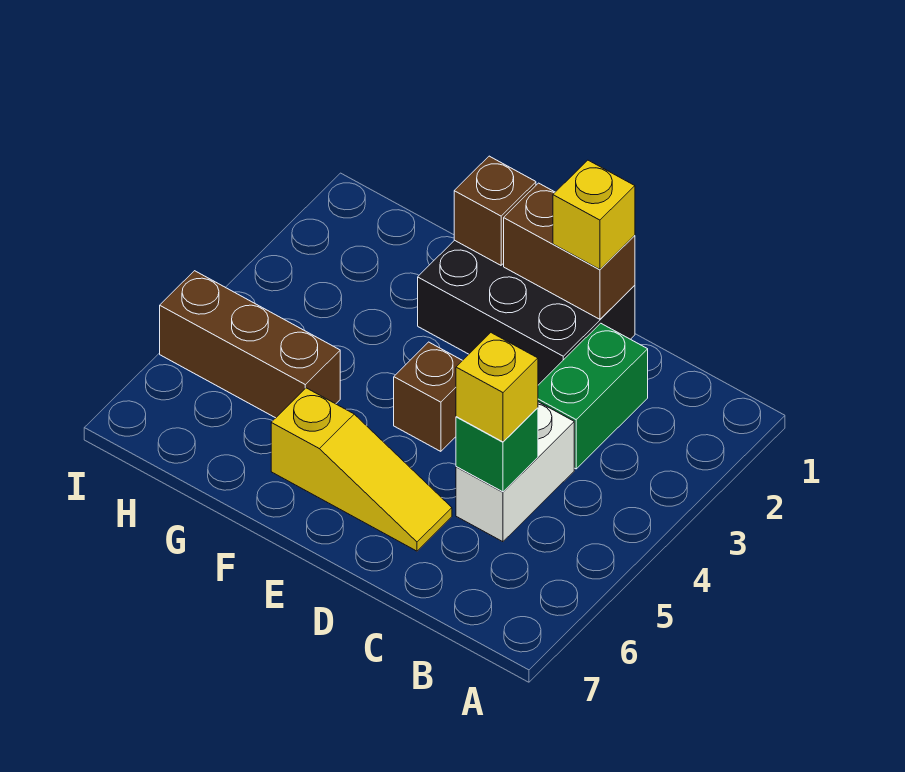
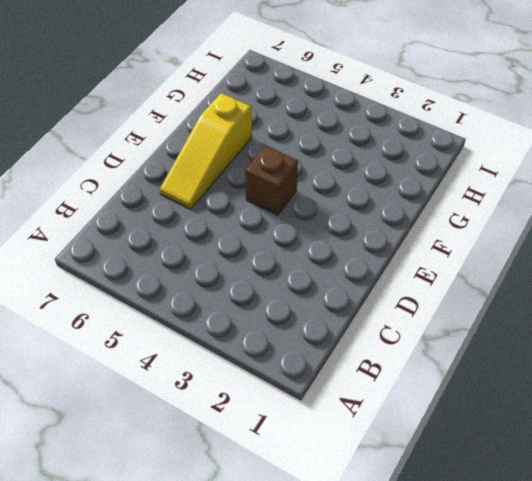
none -> green 1x2 brick [538,323,648,469]
none -> white 1x2 brick [456,402,574,542]

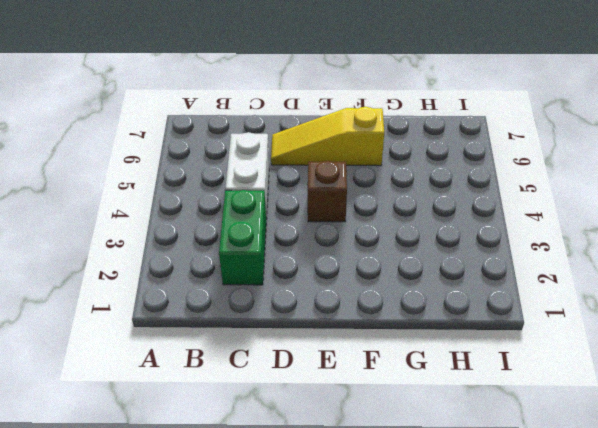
none -> black 2x3 brick [418,240,635,385]
none -> brown 1x3 brick [160,271,340,418]

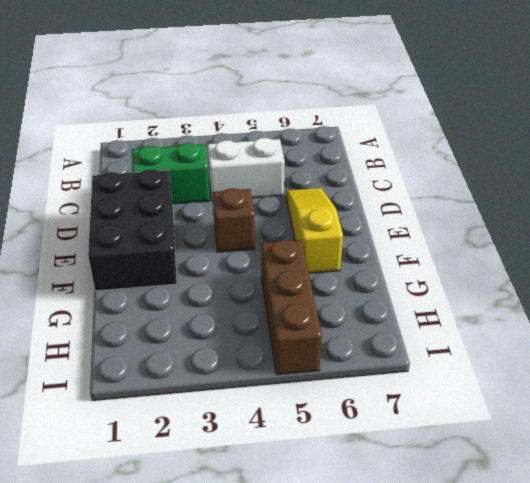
none -> green 1x1 brick [456,408,538,492]
none -> brown 1x2 brick [504,183,635,319]

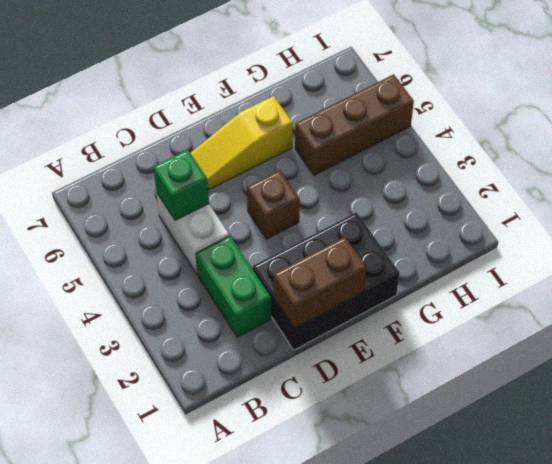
none -> brown 1x1 brick [454,156,536,265]
none -> yellow 1x1 brick [456,333,538,442]

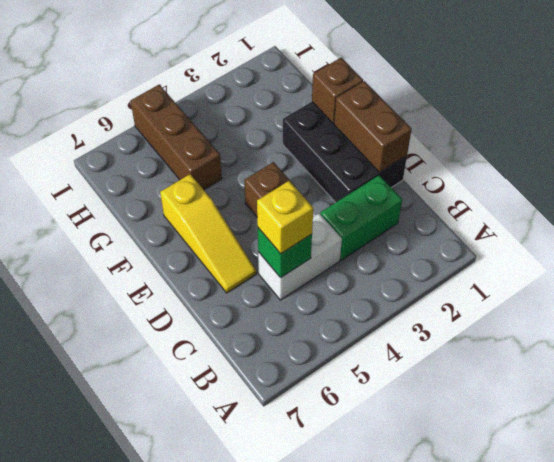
none -> yellow 1x1 brick [553,160,635,269]

